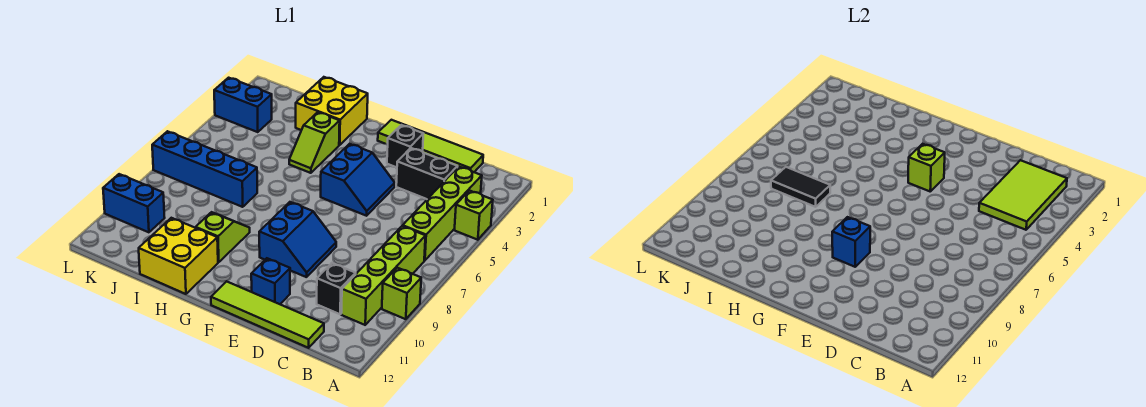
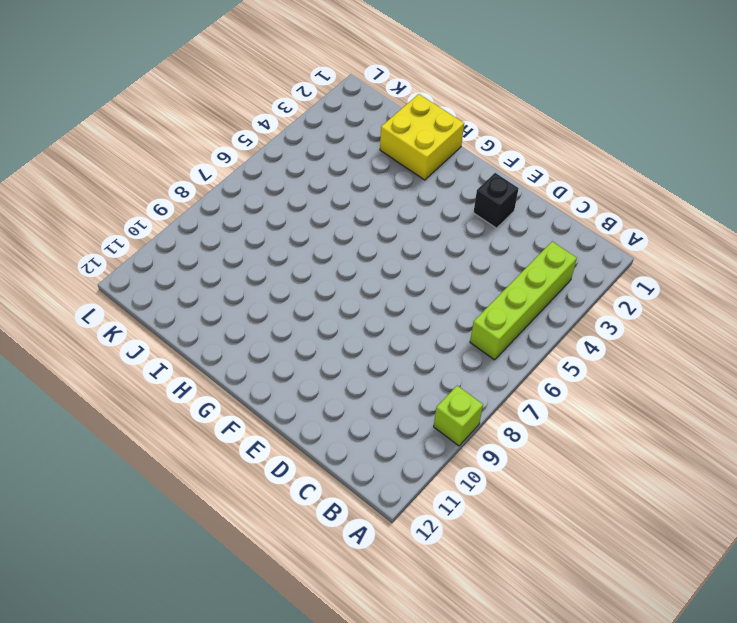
none -> lime 1x1 brick [455,191,493,240]
none -> lime 1x4 brick [341,226,426,325]
none -> lime 1x4 tile [378,120,483,172]

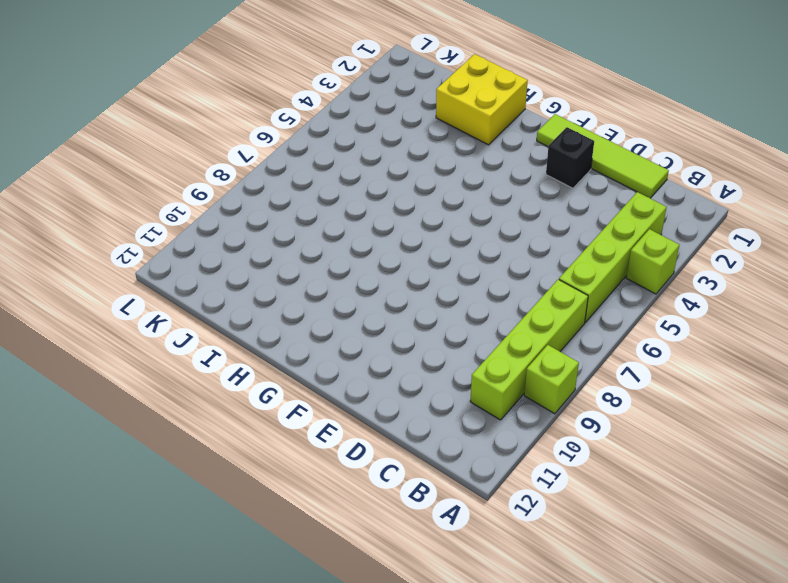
none -> black 1x2 brick [396,148,458,199]
none -> black 1x1 brick [317,263,356,314]
none -> lime 1x4 tile [211,281,324,348]

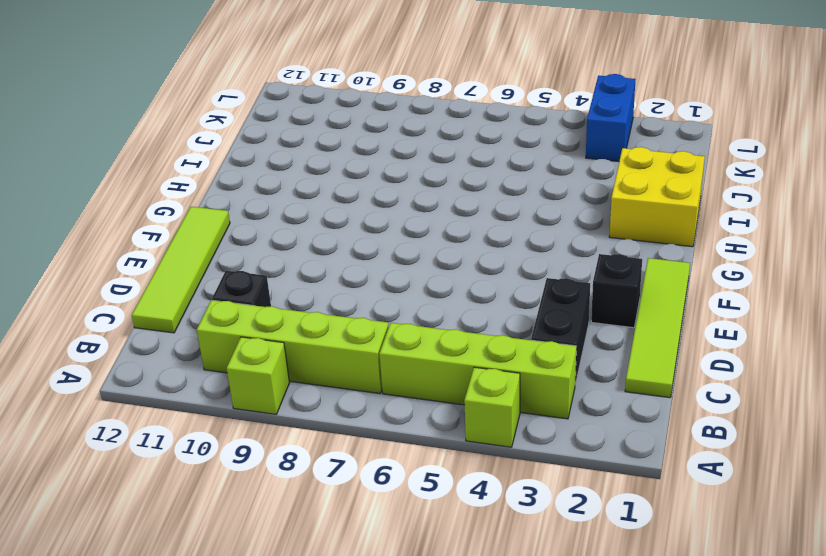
none -> blue 2x2 slope [321,144,395,216]
none -> blue 2x2 slope [259,202,336,277]
none -> blue 1x1 brick [251,258,290,304]

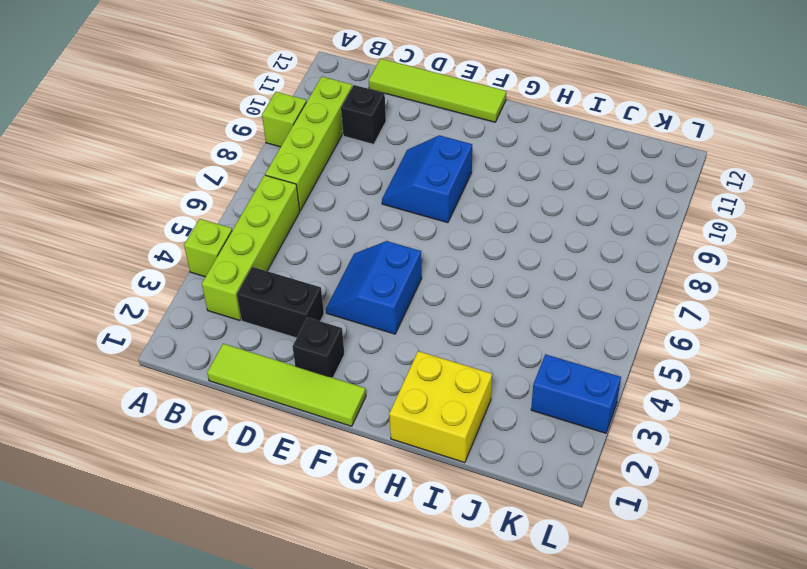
none -> blue 1x1 brick [251,258,290,304]
none -> lime 1x2 slope [289,112,340,173]
none -> lime 1x2 slope [196,212,250,262]

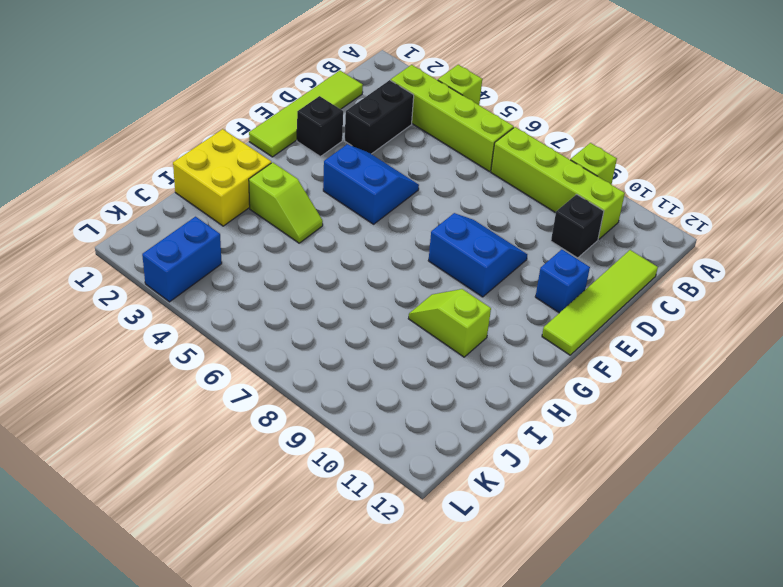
none -> yellow 2x2 brick [139,218,218,294]
none -> blue 1x4 brick [152,131,257,207]
none -> blue 1x2 brick [103,174,165,232]

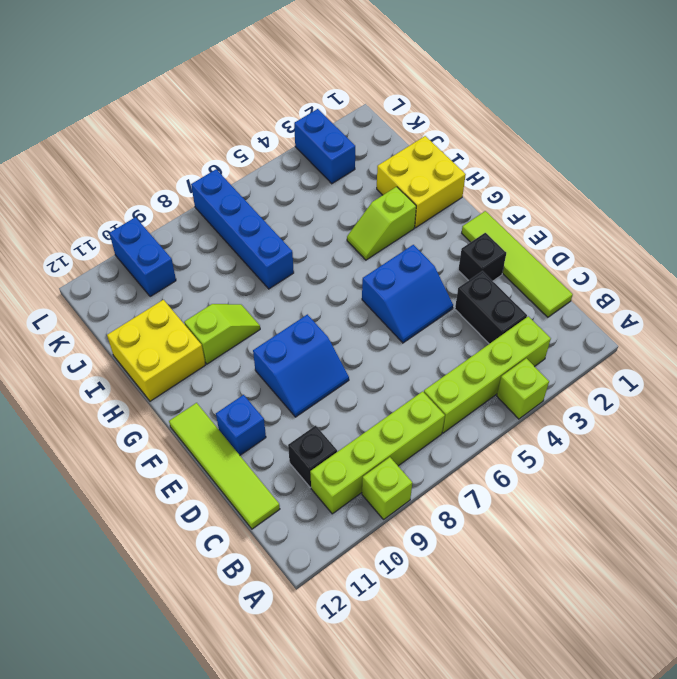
none -> lime 2x3 tile [979,160,1067,230]
none -> lime 1x1 brick [908,144,945,191]
none -> blue 1x1 brick [832,217,870,267]

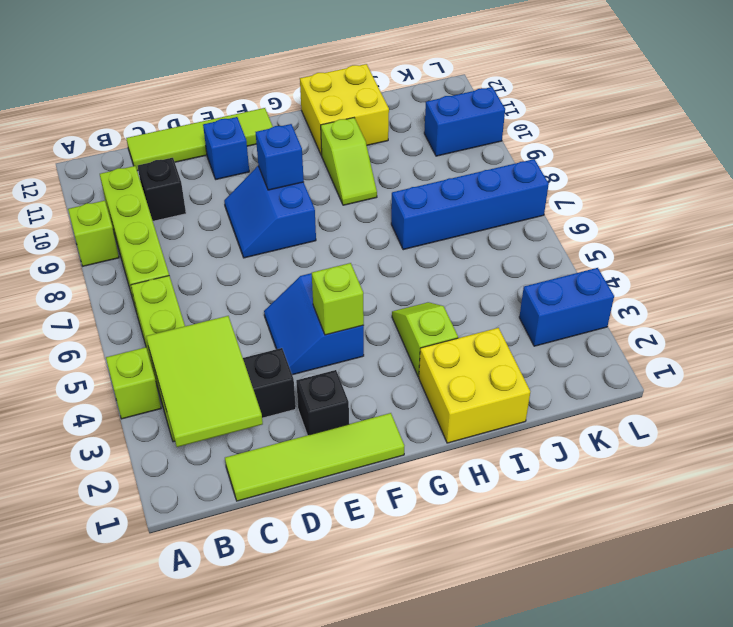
none -> black 1x2 tile [771,167,830,207]

